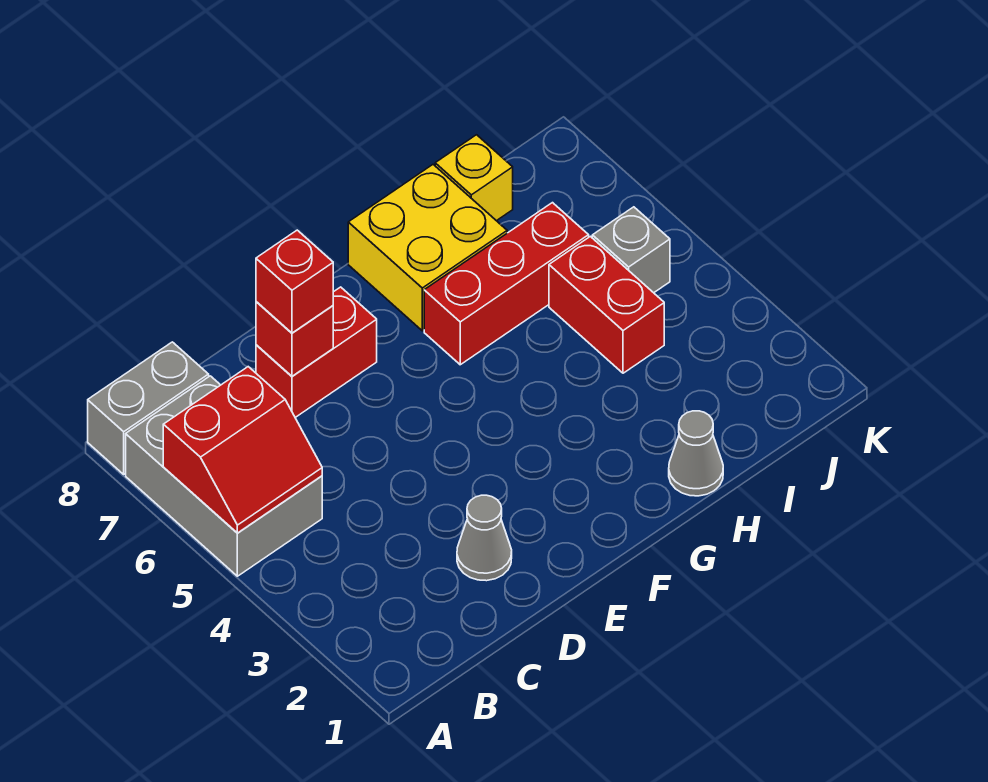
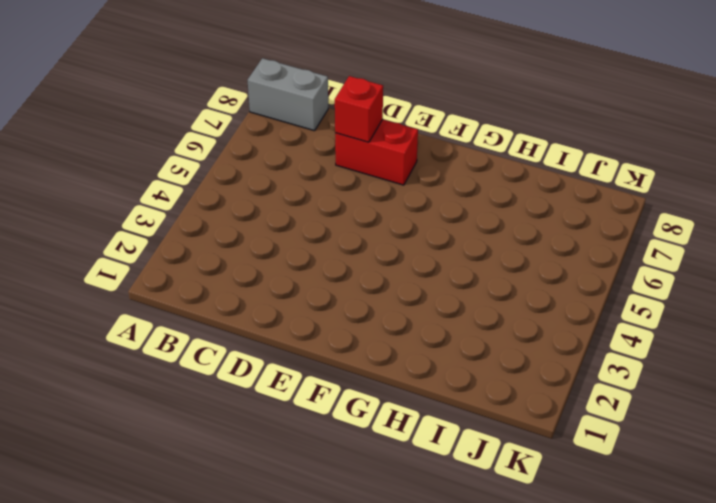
none -> grey 2x3 brick [126,376,322,576]
none -> grey 1x1 cone [457,495,512,581]
none -> red 1x3 brick [424,203,589,365]

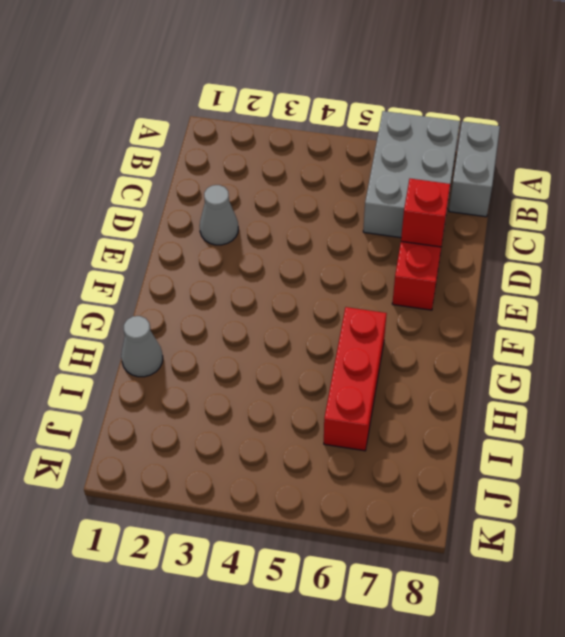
grey 2x3 brick [363,111,460,238] -> grey 2x3 brick turned to [126,376,322,576]
none -> yellow 2x2 brick [348,165,507,331]
none -> red 1x2 brick [549,236,664,373]
none -> yellow 1x1 brick [435,135,513,221]

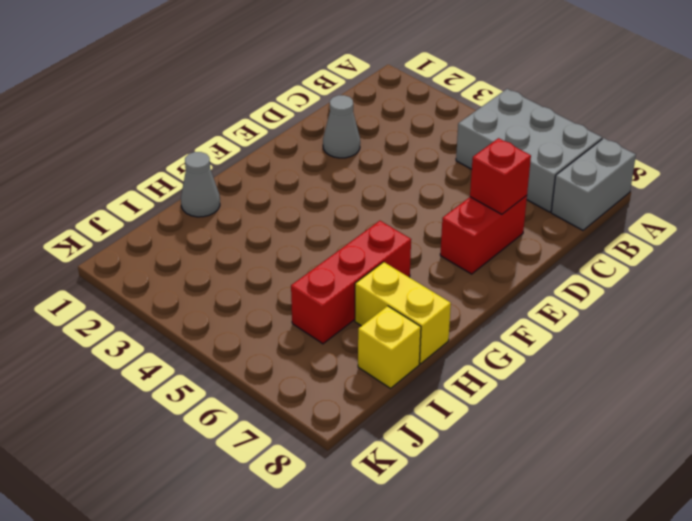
yellow 1x2 brick [355,262,451,364] -> yellow 2x2 brick [348,165,507,331]
none -> red 1x2 brick [549,236,664,373]
none -> grey 1x1 brick [592,207,670,293]
none -> red 2x2 slope [163,367,322,533]

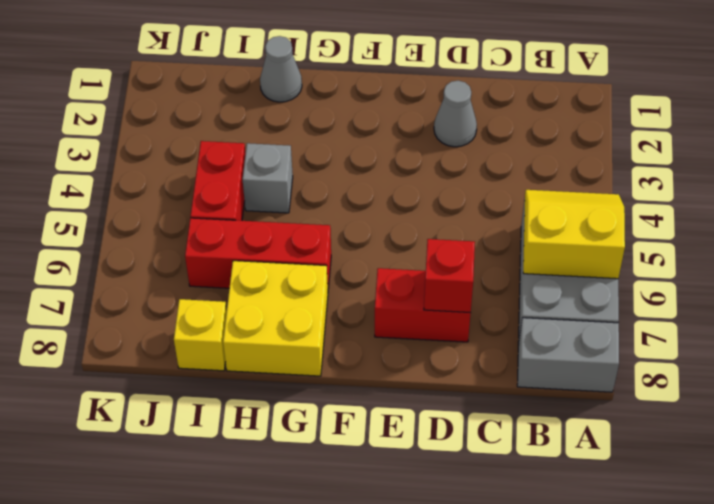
yellow 2x2 slope [523,190,625,279] -> red 2x2 slope [163,367,322,533]
grey 1x1 brick [243,143,293,213] -> grey 1x1 brick moved to [592,207,670,293]
none -> red 1x1 brick [256,230,333,333]

